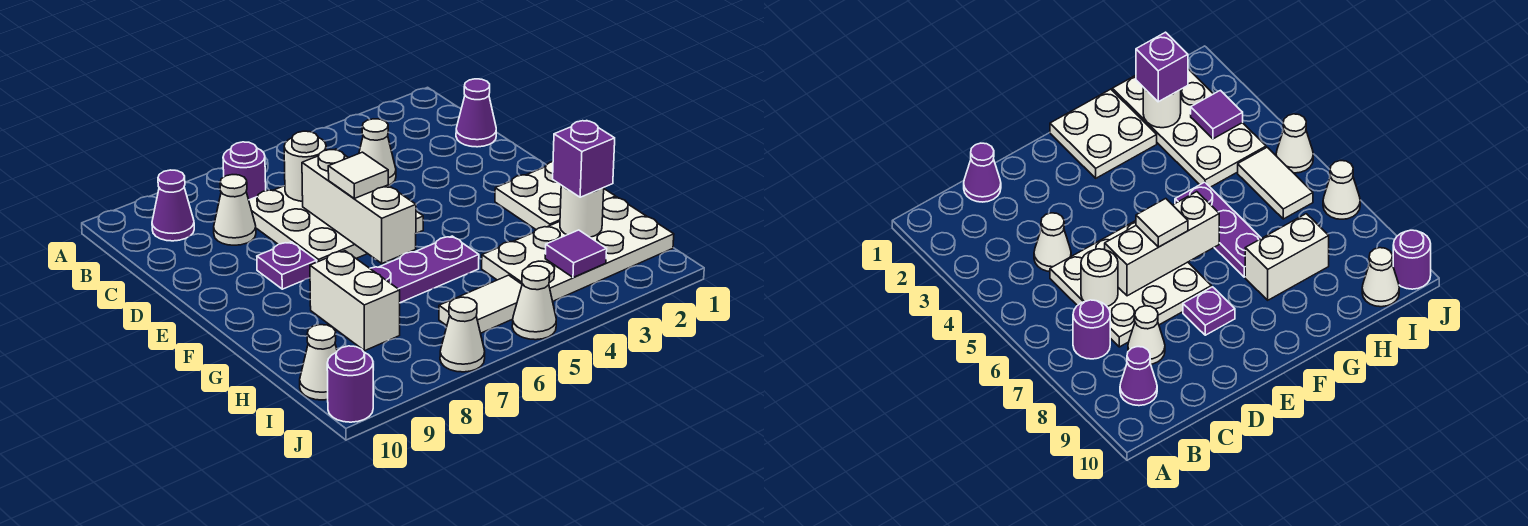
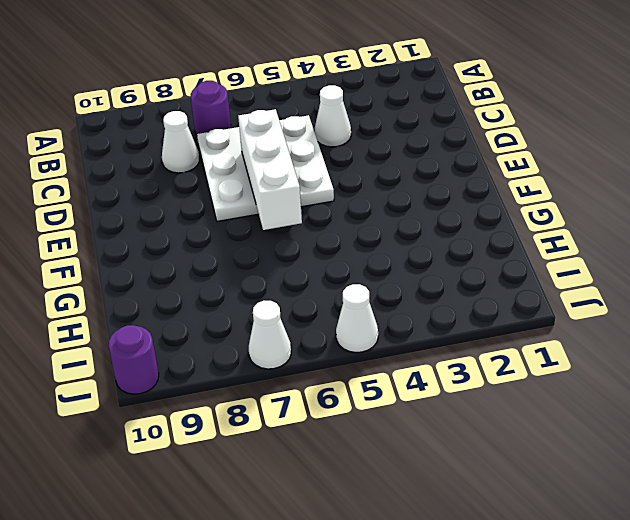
none -> purple 1x1 cone [152,170,194,241]
none -> purple 1x1 cone [456,79,496,147]
none -> purple 1x1 plate [257,242,317,289]

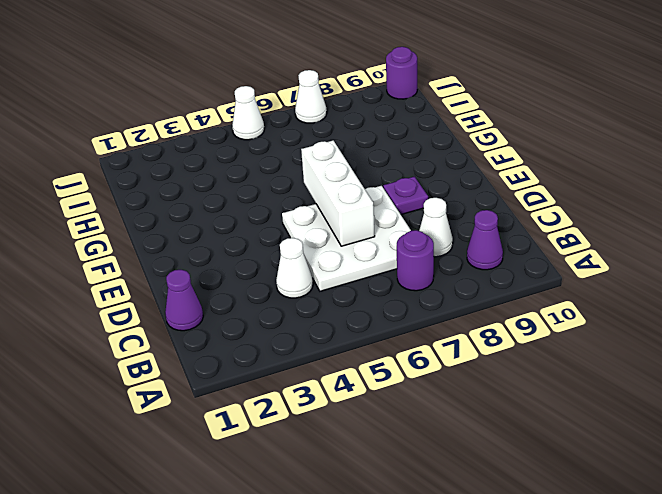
none -> white 2x2 plate [495,162,616,230]
none -> purple 1x3 plate [370,236,479,303]
none -> white 1x2 brick [310,251,400,351]

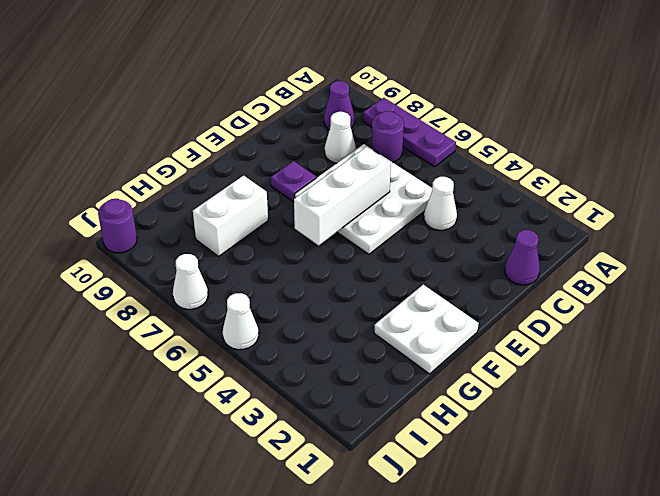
purple 1x3 plate [363,98,456,167] -> purple 1x3 plate moved to [370,236,479,303]
none -> white 2x4 plate [482,197,674,301]
none -> white 1x2 tile [439,275,522,333]
none -> white 1x1 cone [300,325,337,400]

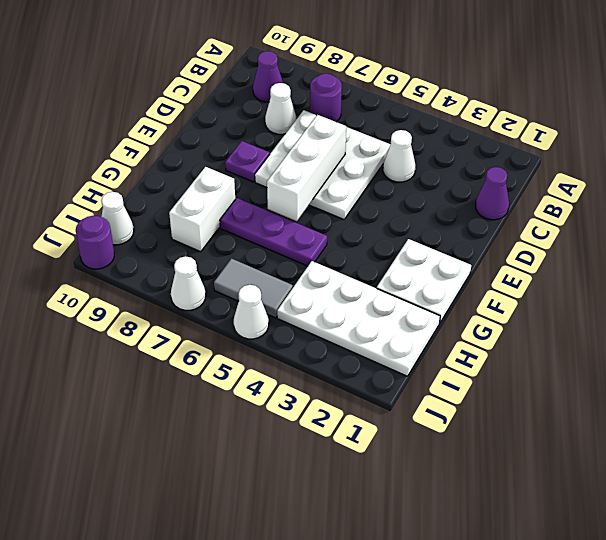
grey 1x2 tile [214,259,293,318] -> white 1x2 tile [439,275,522,333]
none -> white 1x1 round brick [284,131,326,201]
none -> white 1x1 round brick [560,185,604,237]
none -> purple 1x1 tile [545,230,607,277]

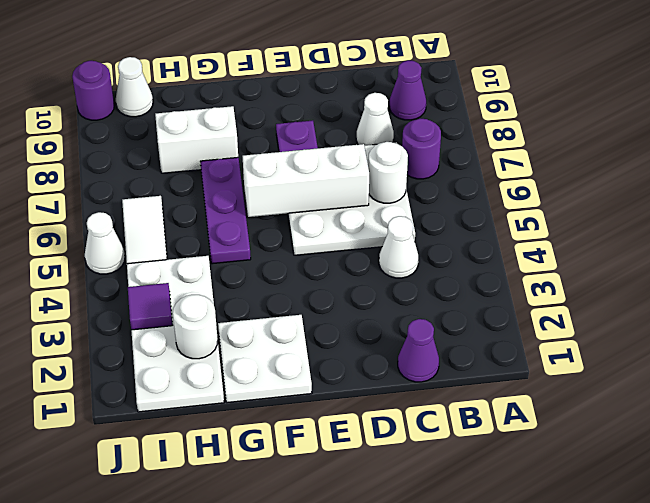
none -> white 1x1 cone [440,297,485,372]
none -> white 1x1 tile [328,152,388,198]
none -> purple 1x1 brick [553,121,615,197]

